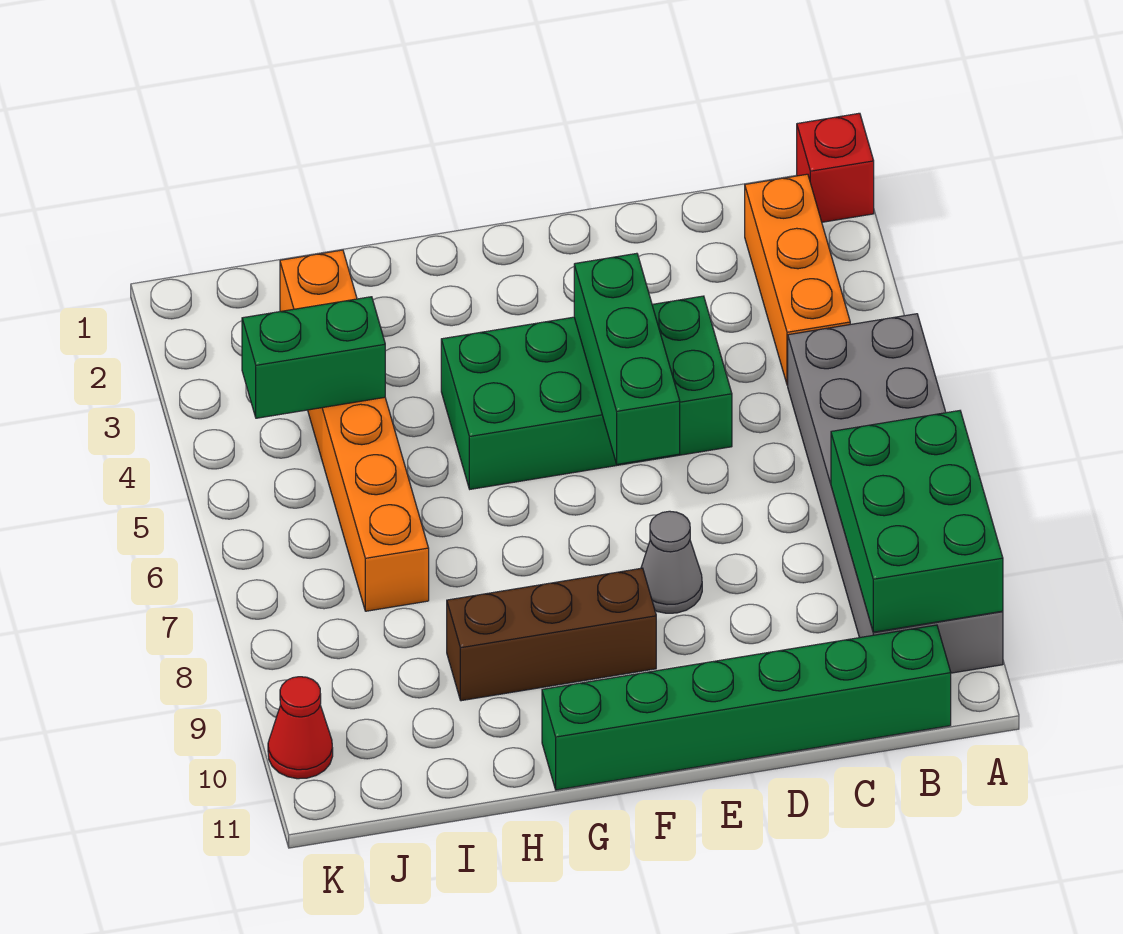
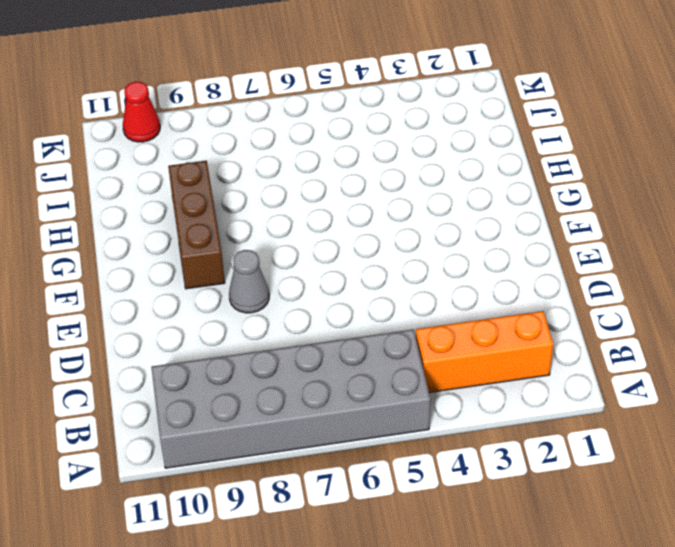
none -> red 1x1 brick [797,113,874,222]
none -> green 1x6 brick [542,625,951,790]
none -> green 2x4 brick [441,296,732,489]

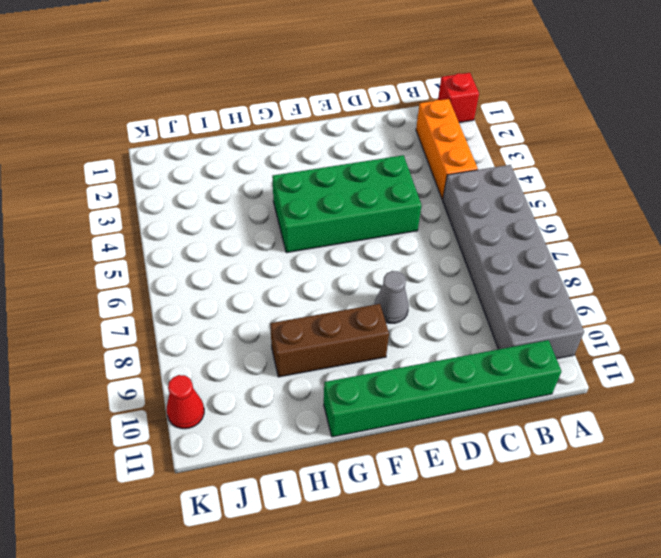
none -> orange 1x6 brick [280,250,429,611]
none -> green 2x3 brick [831,411,1003,632]
none -> green 1x3 brick [574,253,680,464]

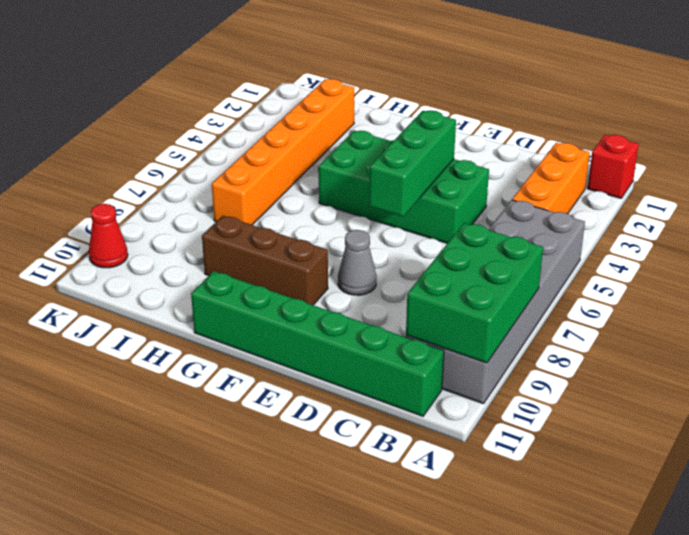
none -> green 1x2 brick [242,297,385,418]

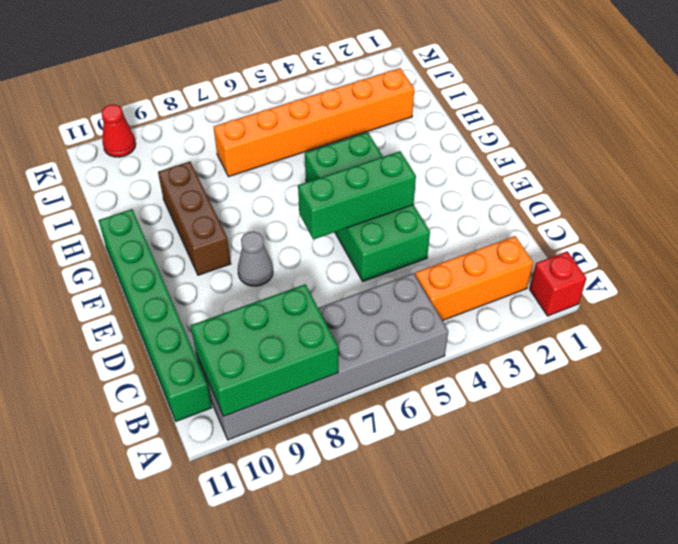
none -> green 1x2 brick [242,297,385,418]

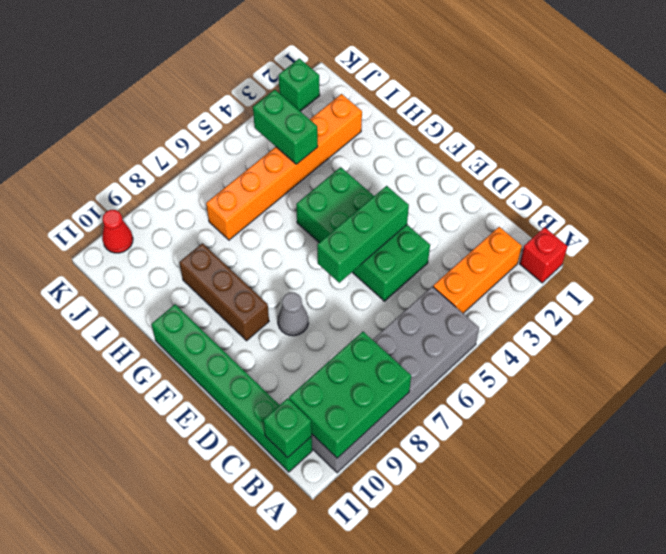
green 1x1 brick [263,398,312,458] -> none
green 1x1 brick [279,59,320,111] -> none

